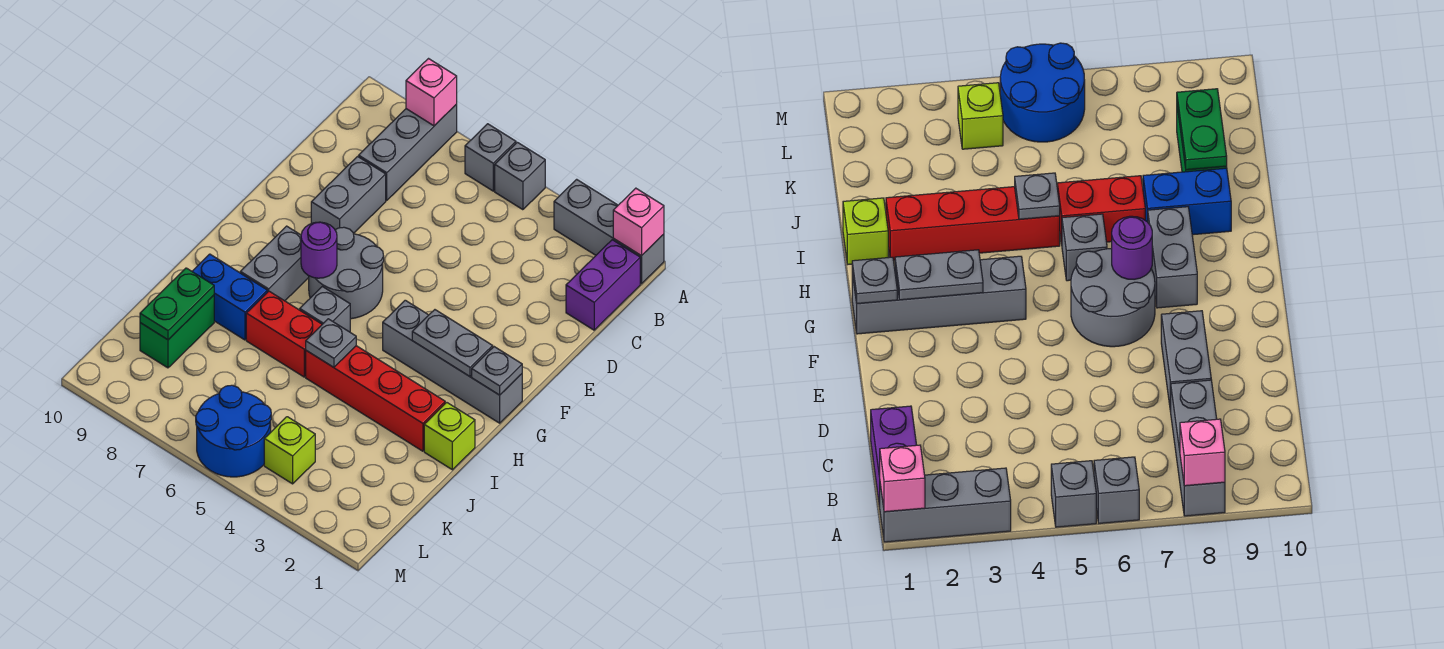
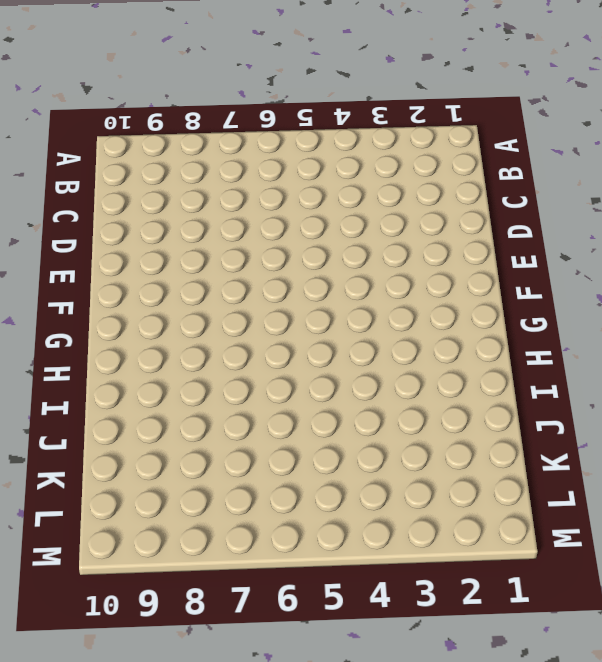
none -> grey 1x3 brick [554,179,664,284]
none -> grey 1x1 brick [495,142,545,210]
none -> grey 1x1 brick [465,124,516,191]

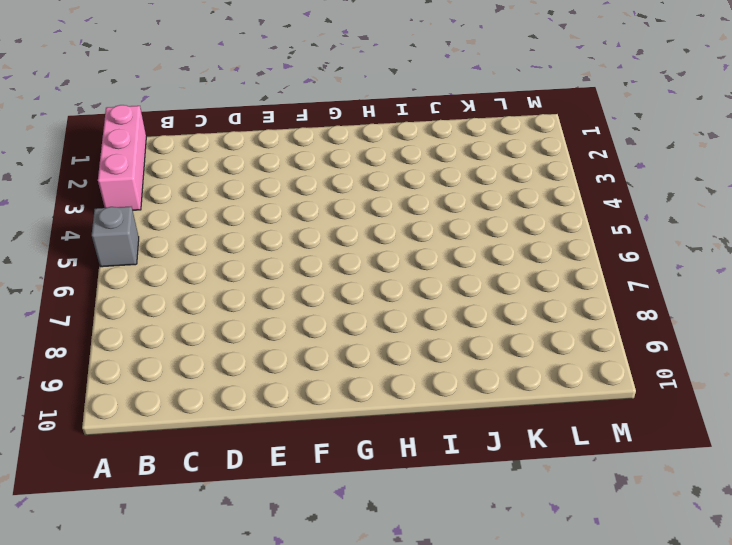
pink 1x3 brick [98,105,146,210] -> grey 1x3 brick [554,179,664,284]
none -> grey 1x1 brick [465,124,516,191]
none -> grey 1x3 brick [359,105,457,200]
none -> purple 1x2 brick [566,240,640,330]

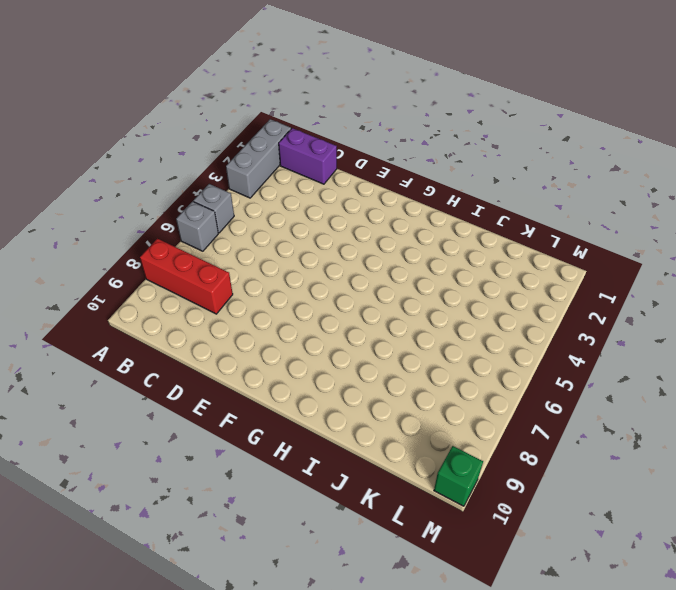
red 1x3 brick [140,239,233,314] -> grey 1x3 brick [359,105,457,200]
green 1x1 brick [434,446,483,506] -> none
none -> grey 1x2 brick [311,157,386,234]
none -> grey 2x2 round brick [309,227,384,319]
none -> grey 1x4 brick [383,300,522,423]

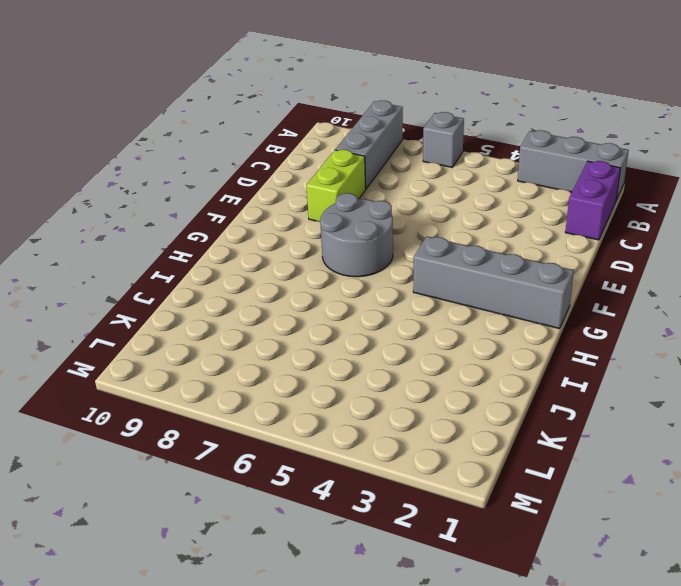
lime 1x2 brick [306,150,366,221] -> grey 1x2 brick [311,157,386,234]
none -> grey 1x1 brick [495,142,545,210]
none -> grey 1x2 brick [240,226,309,301]
none -> grey 1x1 brick [300,287,350,332]

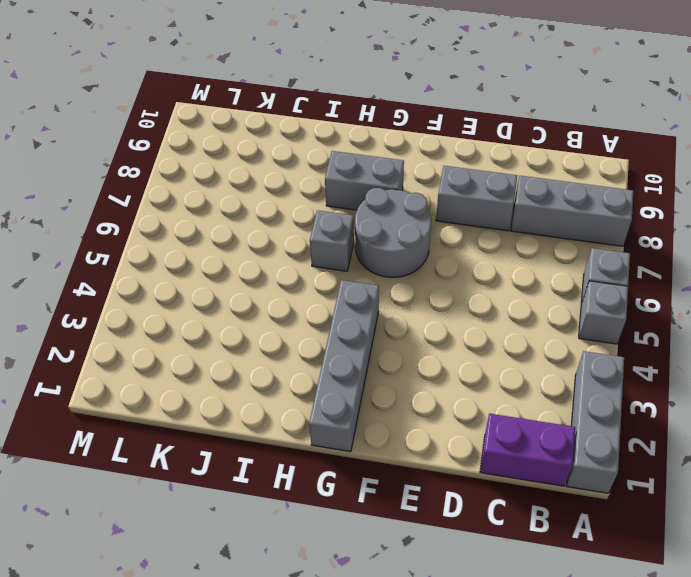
none -> lime 1x1 brick [424,403,475,470]
none -> red 1x4 brick [306,346,445,451]
none -> red 1x2 brick [246,291,322,377]

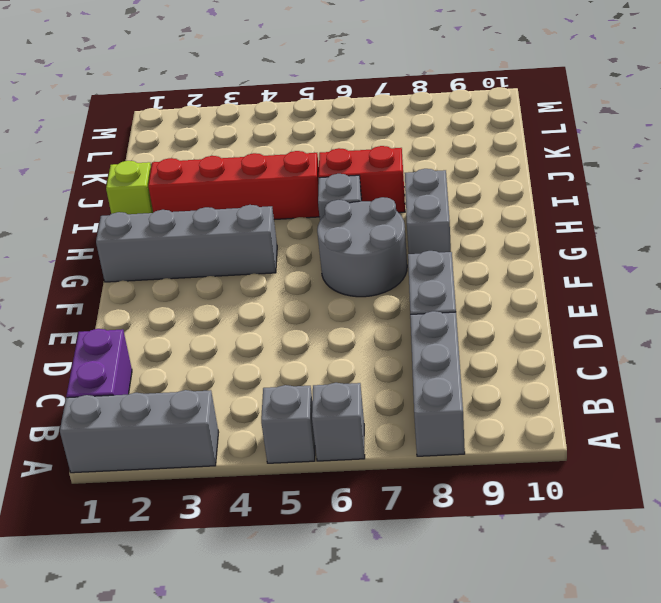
none -> blue 1x2 brick [192,254,268,340]
none -> green 1x2 brick [140,295,214,368]
none -> lime 1x1 brick [264,417,315,484]

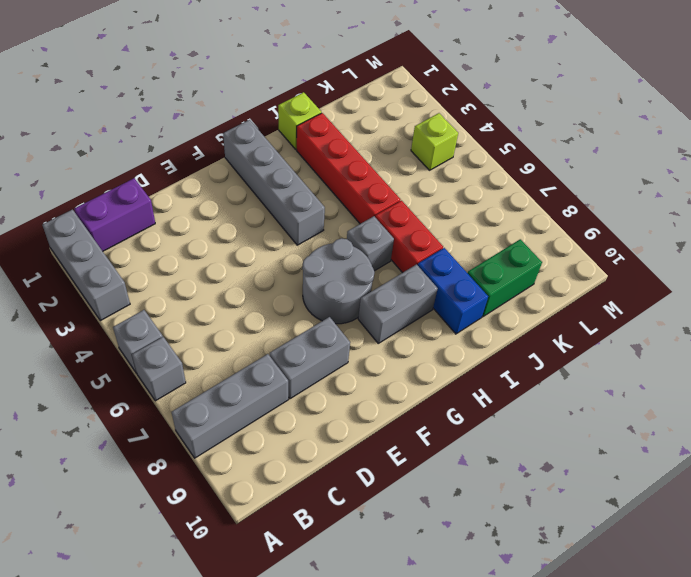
none -> blue 2x2 round brick [196,385,271,477]
none -> pink 1x1 brick [613,188,664,256]
none -> pink 1x1 brick [406,59,457,126]

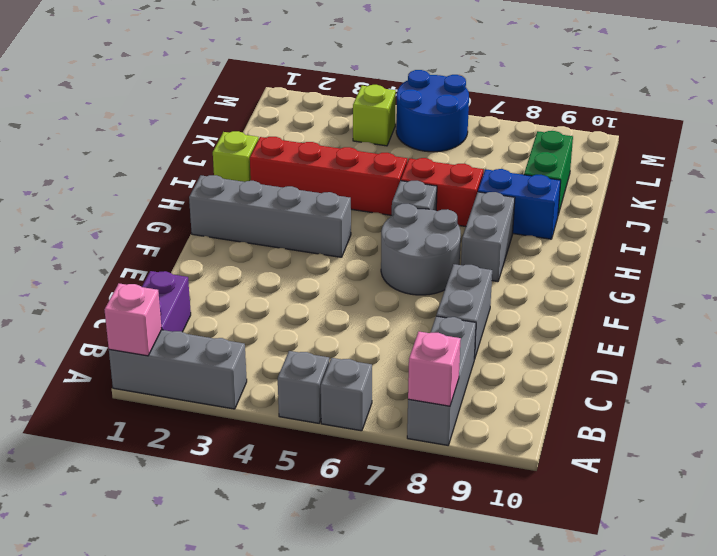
none -> grey 1x1 plate [472,347,522,395]
none -> grey 1x2 plate [412,310,493,376]
none -> purple 1x1 round brick [301,222,337,278]

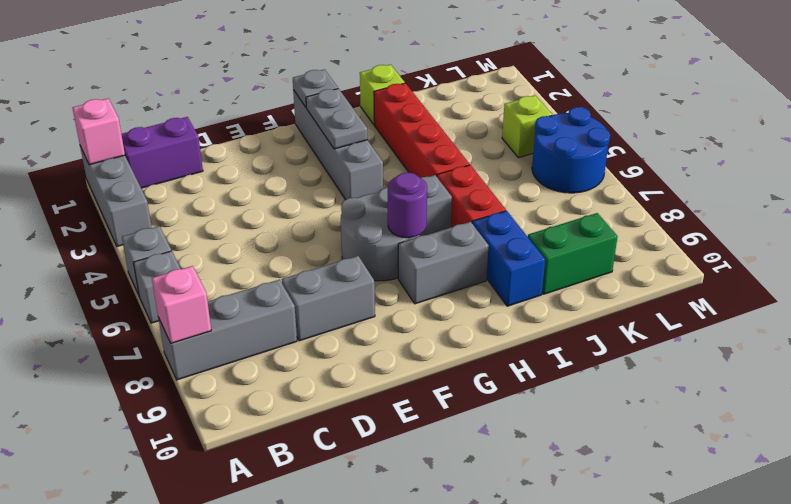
none -> grey 1x1 plate [306,319,356,367]
none -> green 1x2 plate [140,268,214,340]

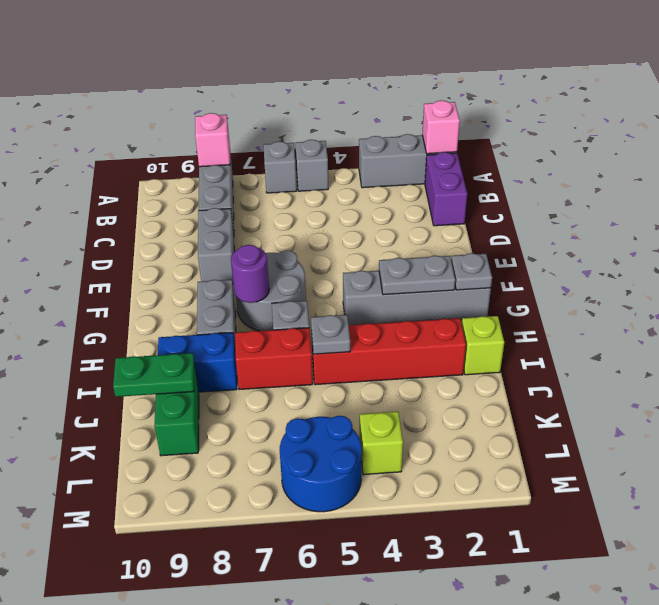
green 1x2 plate [113,353,195,397] -> green 1x2 plate turned to [140,268,214,340]

